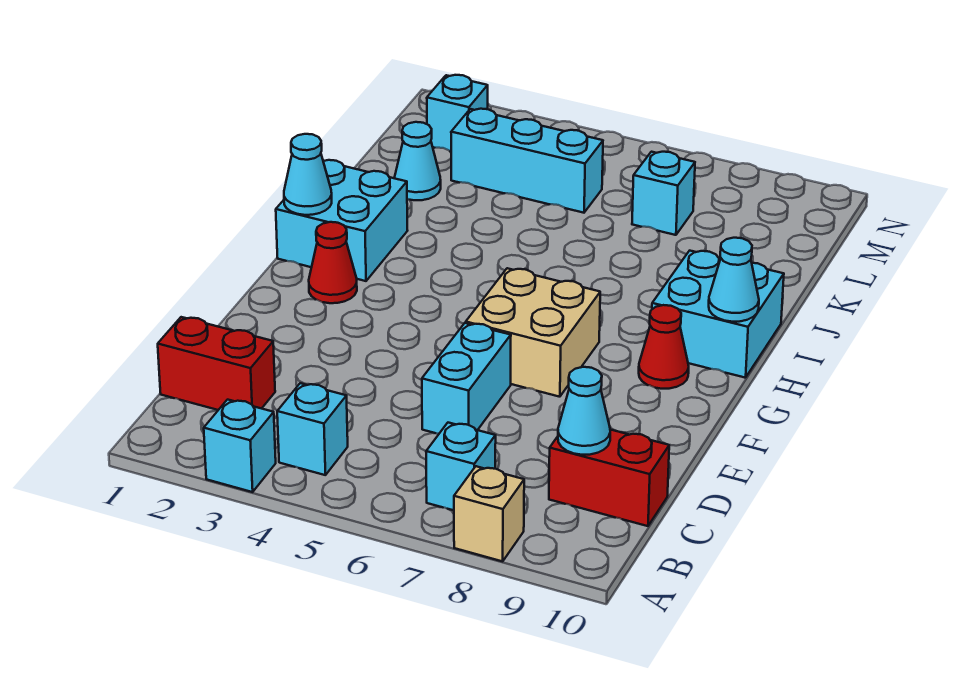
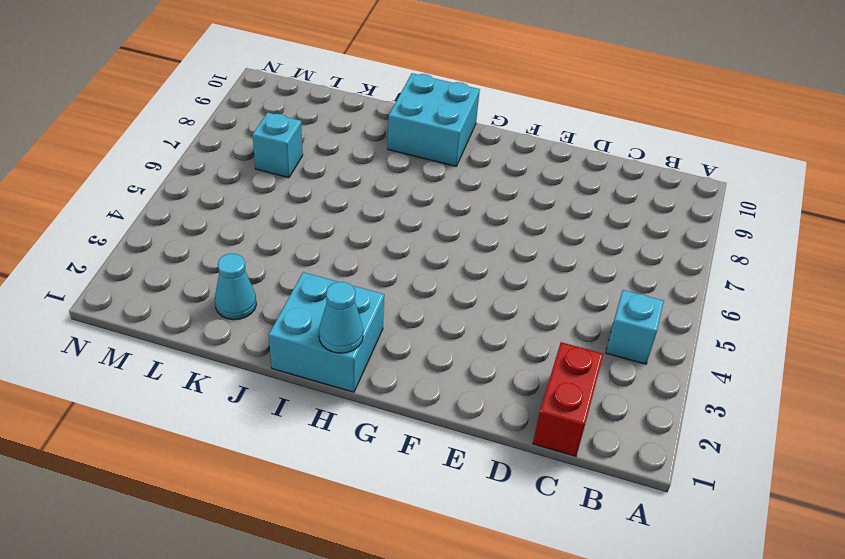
none -> cyan 1x1 brick [204,400,276,492]
none -> tan 1x1 brick [454,466,524,561]
none -> cyan 1x1 brick [426,423,496,510]

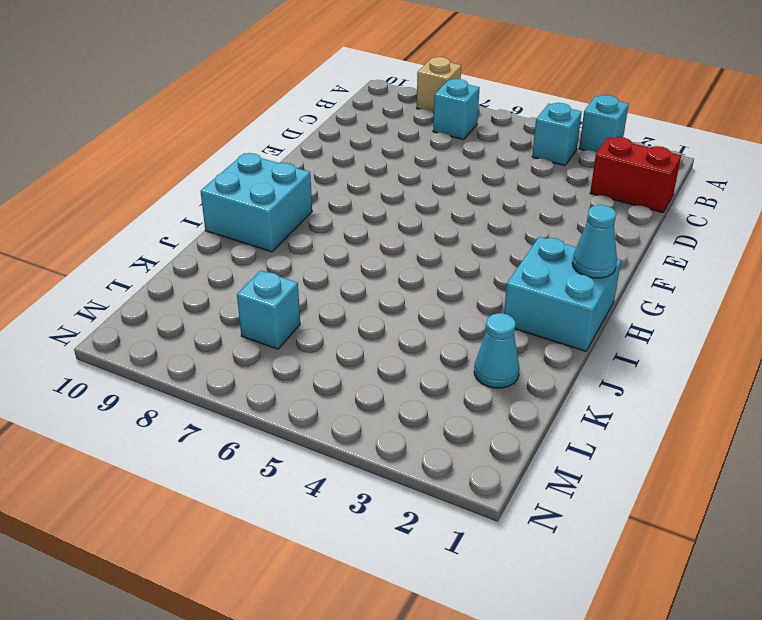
none -> red 1x2 brick [549,430,669,526]
none -> cyan 1x2 brick [422,323,511,434]
none -> tan 2x2 brick [466,268,600,397]

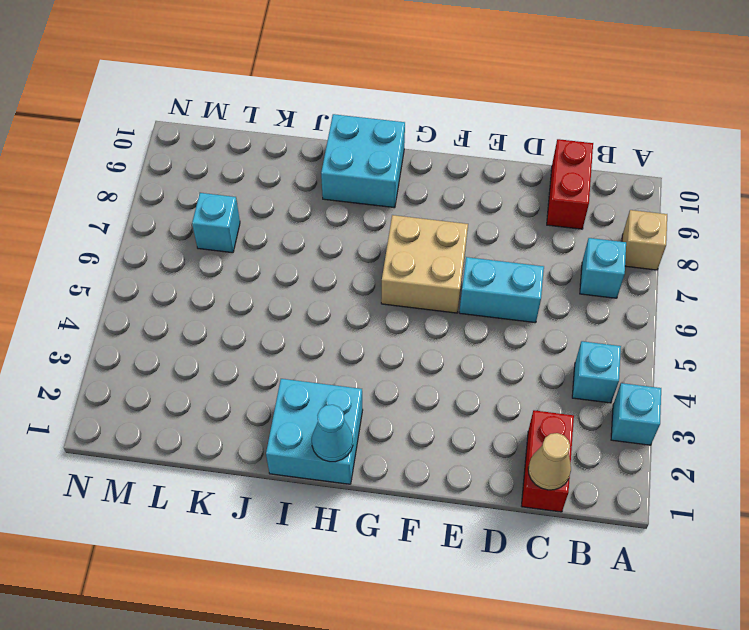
tan 1x1 cone [528,433,571,490] -> none
none -> red 1x1 cone [309,222,357,303]
none -> red 1x1 cone [639,305,689,389]
none -> cyan 1x1 cone [395,122,441,200]

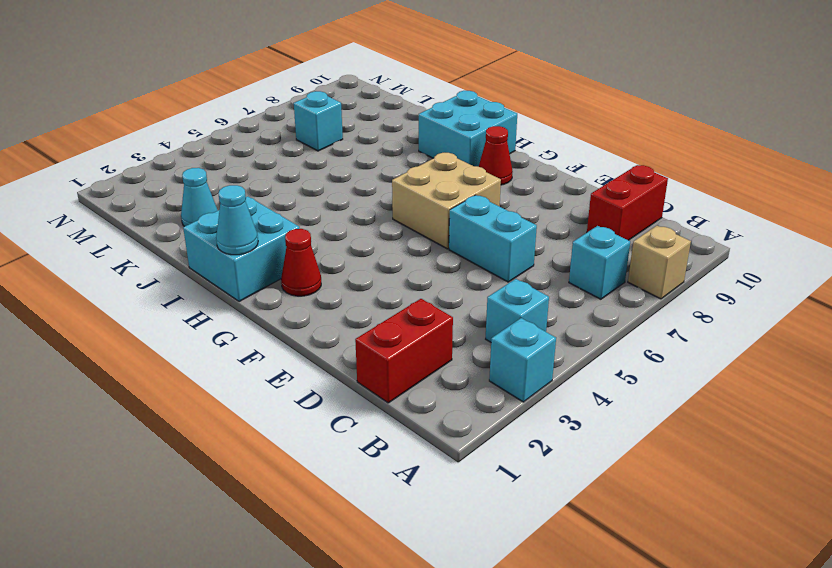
none -> cyan 1x3 brick [451,109,603,213]
none -> cyan 1x1 brick [427,75,488,151]
none -> cyan 1x1 cone [558,367,610,455]

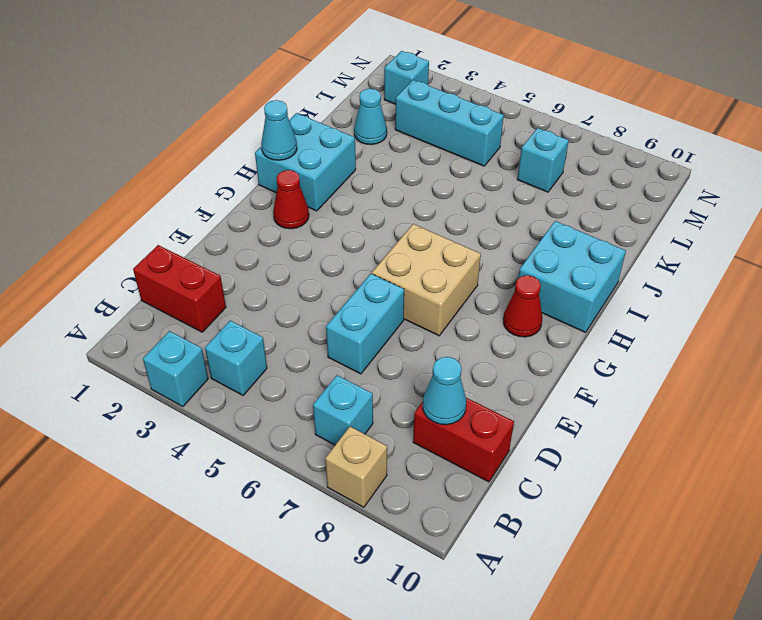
none -> cyan 1x1 cone [709,238,759,322]

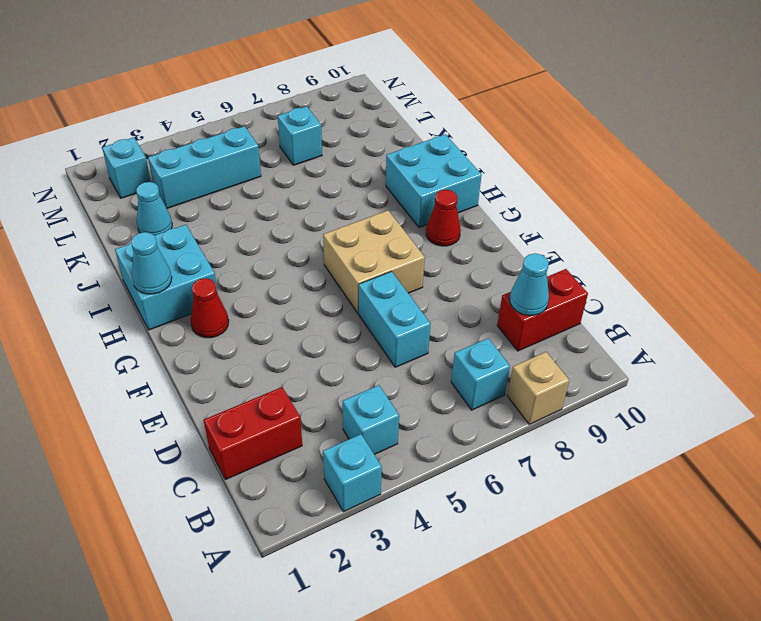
none -> cyan 1x1 cone [709,238,759,322]

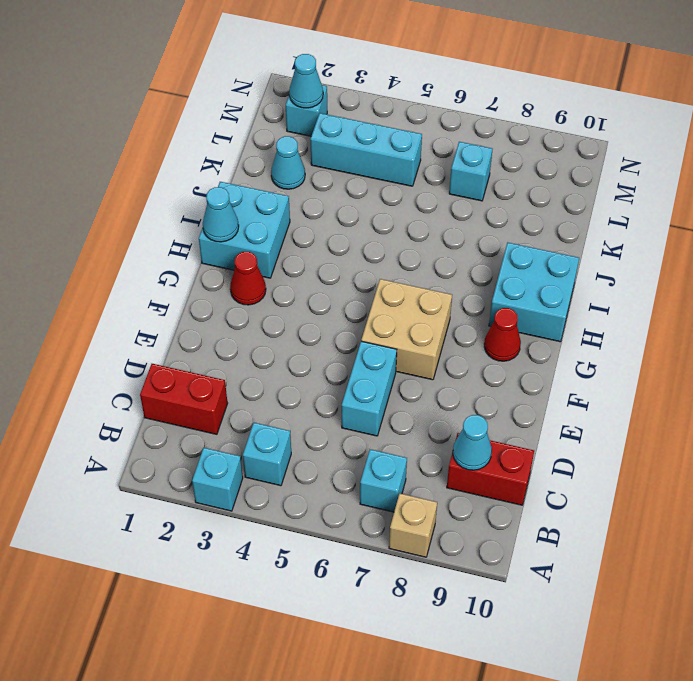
cyan 1x1 cone [289,54,323,108] -> cyan 1x1 cone moved to [709,238,759,322]

